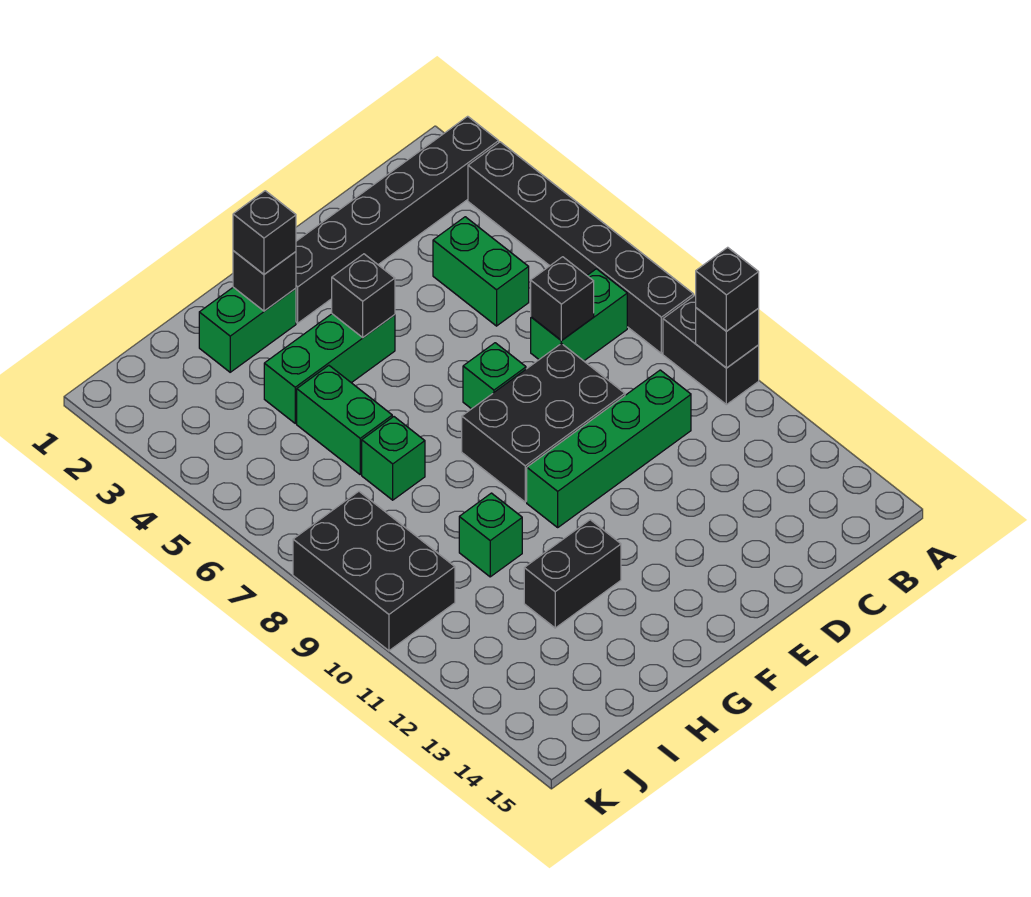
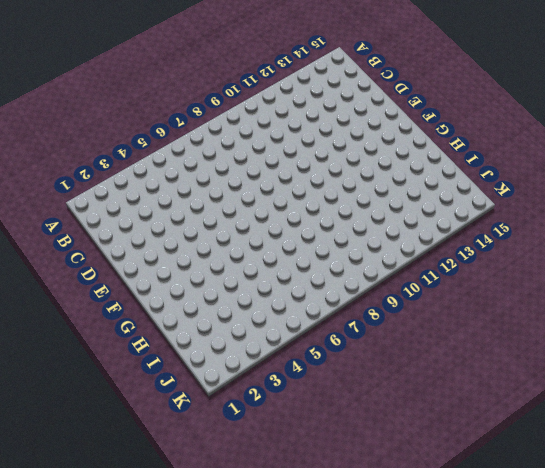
none -> black 1x6 brick [296,116,499,323]
none -> black 1x6 brick [468,142,694,353]
none -> black 1x2 brick [663,295,759,405]

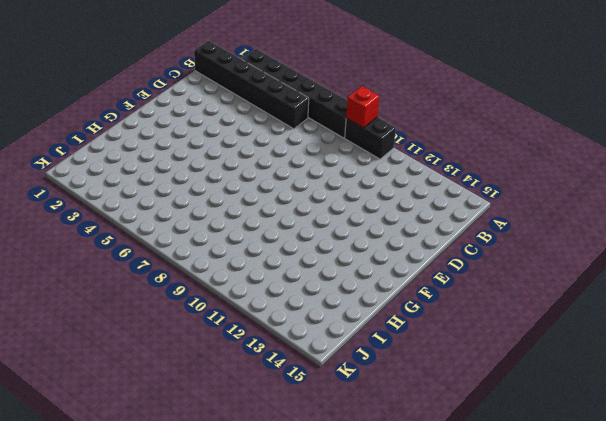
red 1x1 brick [346,86,379,128] -> none
black 1x6 brick [194,41,309,129] -> black 1x6 brick turned to [296,116,499,323]
none -> green 1x2 brick [531,269,627,361]
none -> green 1x2 brick [433,217,529,326]
none -> green 1x4 brick [527,370,691,527]

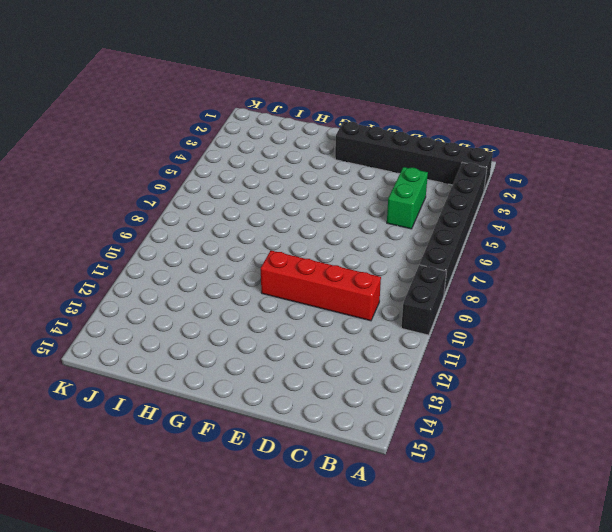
red 1x4 brick [261,250,381,321] -> green 1x4 brick [527,370,691,527]
none -> green 1x2 brick [531,269,627,361]
none -> black 2x3 brick [462,343,625,502]
none -> green 1x1 brick [463,343,526,409]

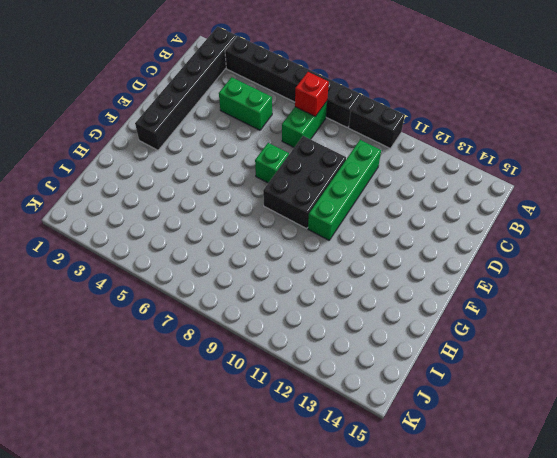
red 1x1 brick [295,72,329,116] -> none
none -> green 1x3 brick [264,314,395,423]
none -> green 1x2 brick [199,287,296,372]
none -> black 1x2 brick [524,520,621,628]

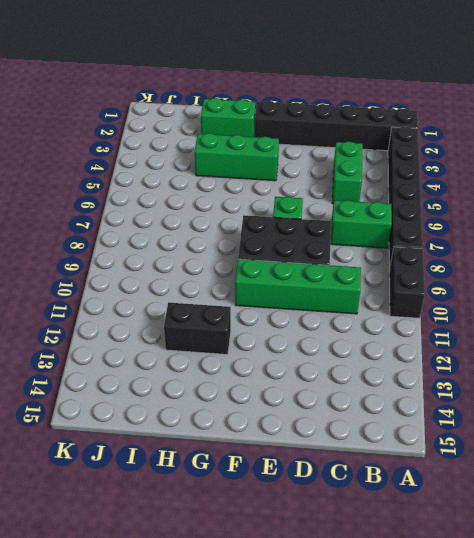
none -> green 1x2 brick [297,366,392,474]
none -> green 1x1 brick [362,417,425,500]
none -> green 1x1 brick [459,493,522,577]

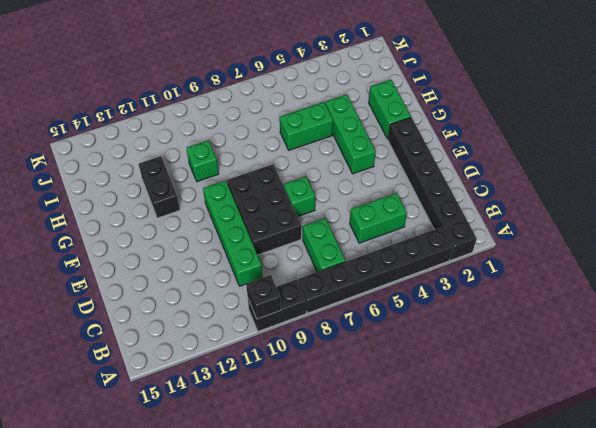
none -> green 1x1 brick [362,417,425,500]
none -> black 2x3 brick [293,491,455,651]
none -> black 1x1 brick [531,257,594,341]

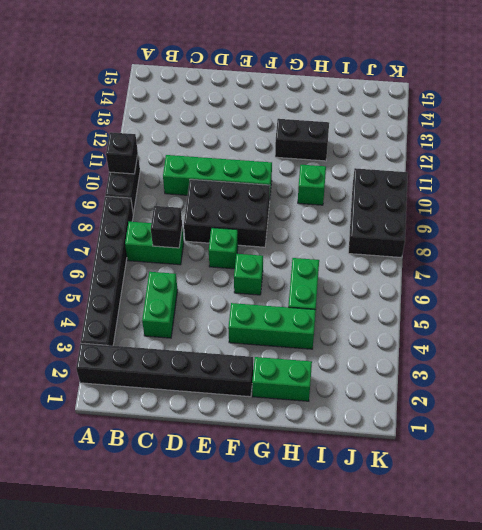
green 1x1 brick [234,254,263,295] -> green 1x1 brick moved to [362,417,425,500]
none -> black 1x1 brick [332,254,395,337]
none -> black 1x1 brick [233,251,296,311]
none -> black 1x1 brick [696,247,759,331]

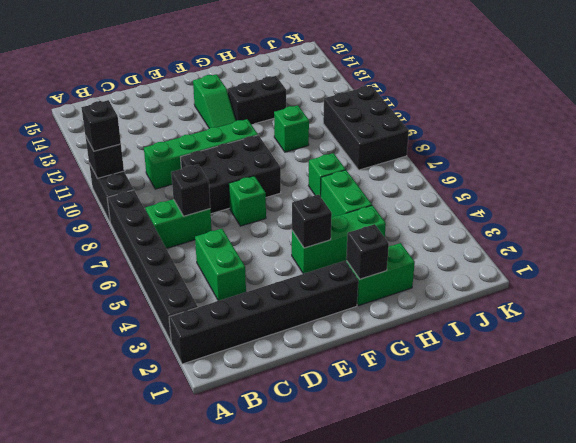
green 1x2 slope [193,74,236,128] -> none
none -> black 1x1 brick [233,191,296,274]

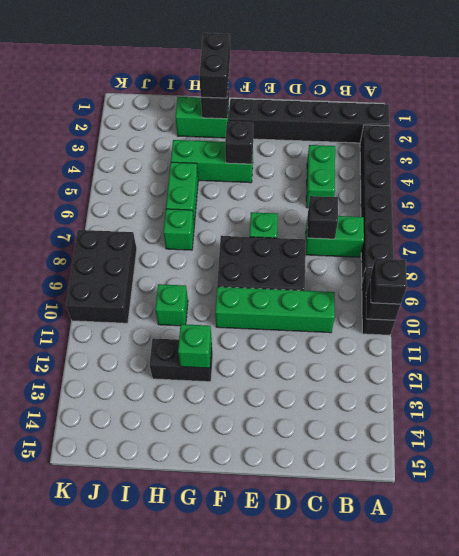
black 1x2 brick [199,33,230,98] -> black 1x1 brick [233,191,296,274]
green 1x1 brick [178,324,212,368] -> none

